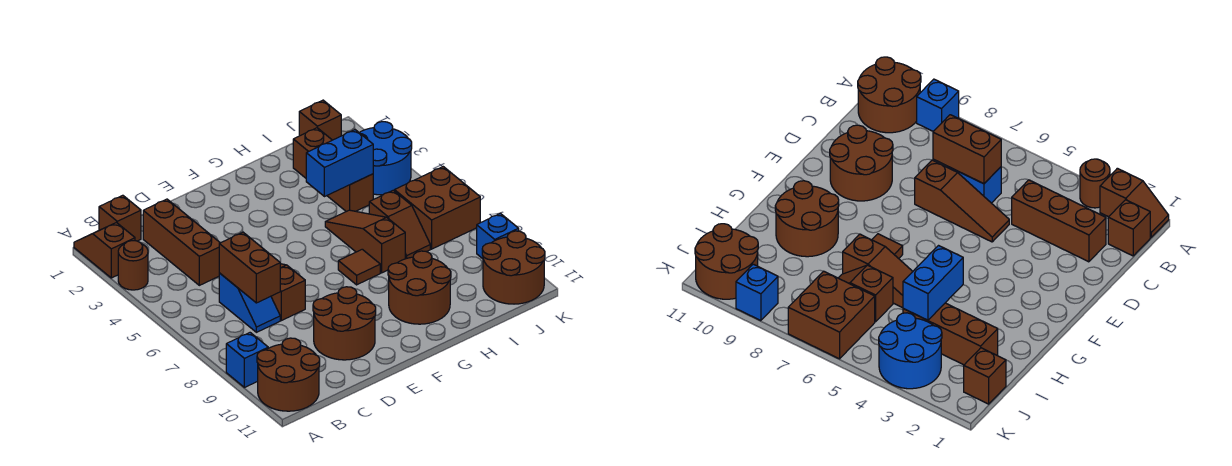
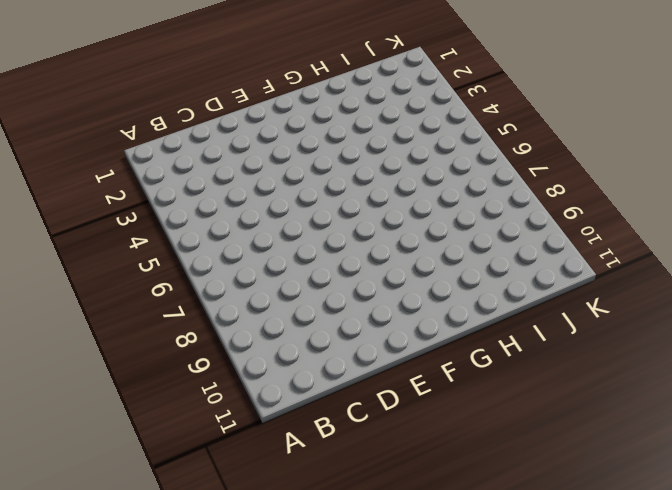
none -> brown 1x2 slope [74,223,135,278]
none -> brown 1x1 round brick [118,241,148,290]
none -> blue 1x1 brick [226,333,268,387]

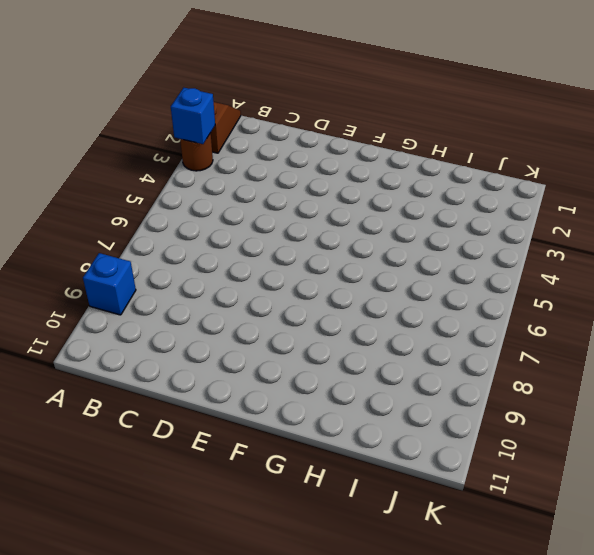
blue 1x1 brick [171,88,215,144] -> blue 1x1 brick moved to [477,213,519,259]
none -> brown 2x2 round brick [257,338,320,411]
none -> brown 1x1 brick [99,195,141,241]
none -> brown 1x3 brick [143,199,220,285]

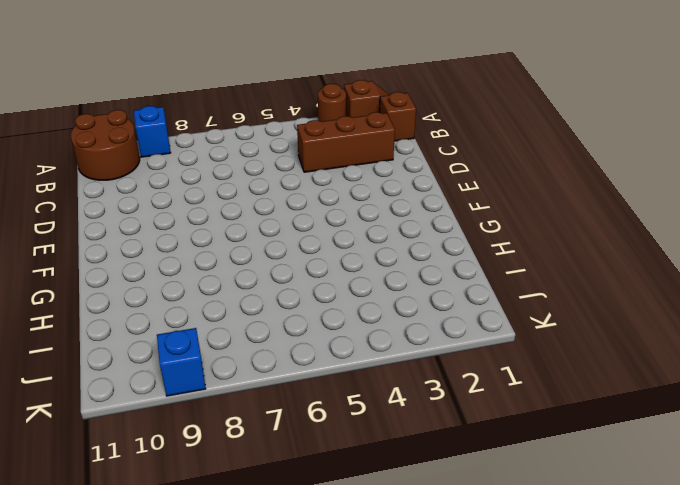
none -> blue 1x2 slope [219,273,280,332]
none -> brown 1x3 slope [271,264,305,321]
none -> brown 2x2 round brick [313,287,376,360]

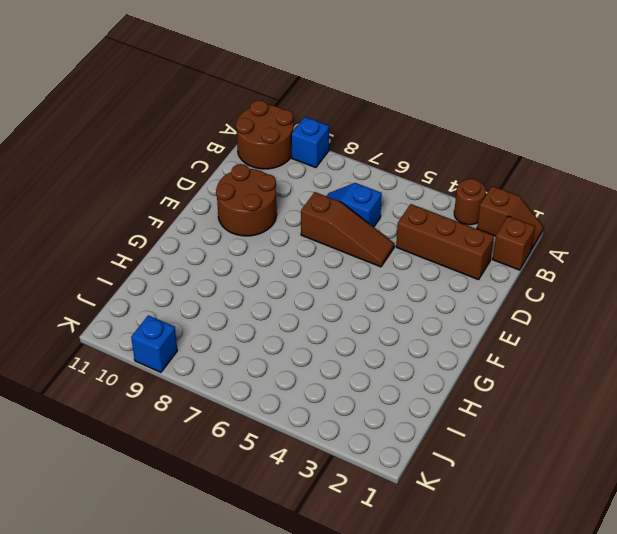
none -> brown 1x1 tile [338,249,380,285]
none -> brown 2x2 round brick [388,251,451,324]
none -> brown 1x3 slope [325,210,405,273]

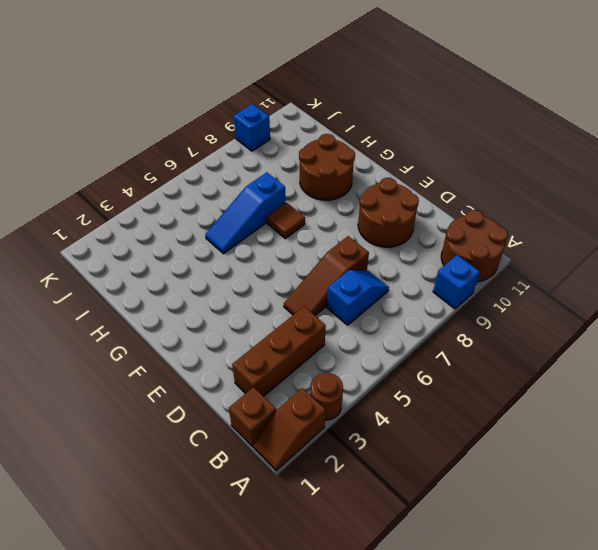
blue 1x3 slope [205,172,286,254] -> brown 1x3 slope [325,210,405,273]
none -> brown 1x3 brick [293,128,373,212]
none -> brown 1x2 slope [369,190,430,259]
none -> brown 1x1 brick [299,100,341,140]

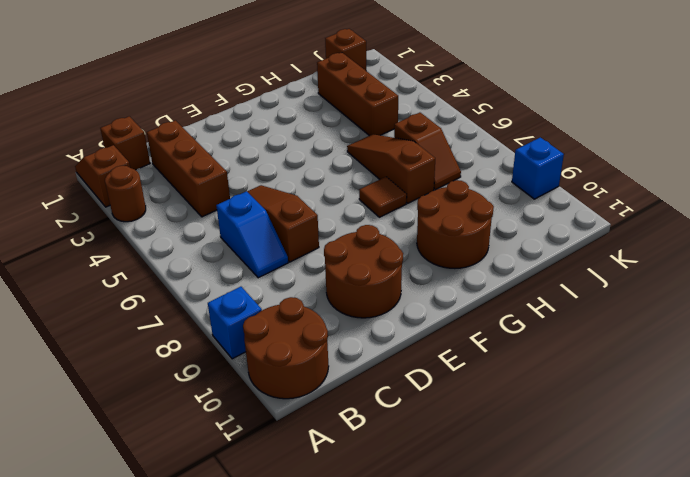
none -> blue 2x2 round brick [359,122,412,195]
none -> brown 2x2 brick [394,167,480,249]
none -> brown 2x2 round brick [482,231,545,304]

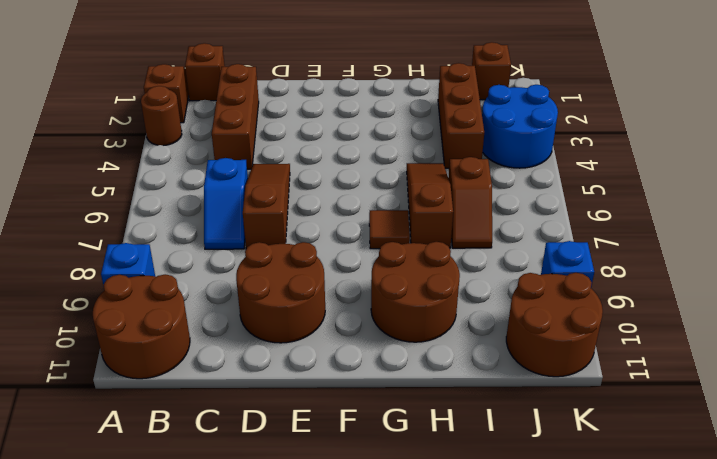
none -> brown 2x2 brick [394,167,480,249]
none -> brown 1x2 brick [219,232,281,303]
none -> blue 1x2 brick [306,130,373,197]

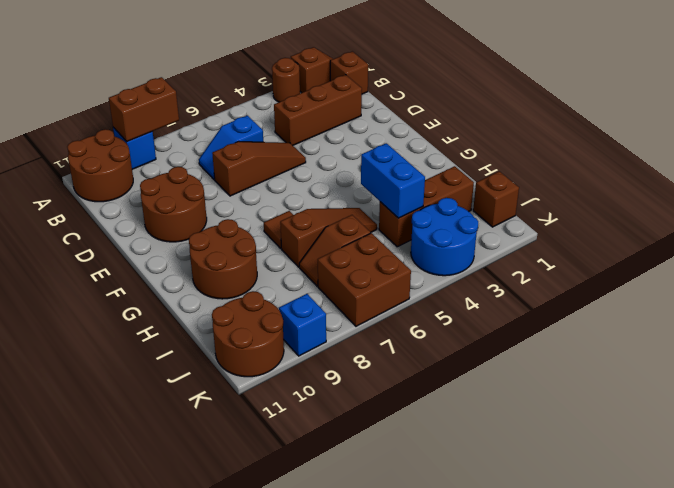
brown 1x2 brick [109,77,179,142] -> brown 1x2 brick moved to [219,232,281,303]

